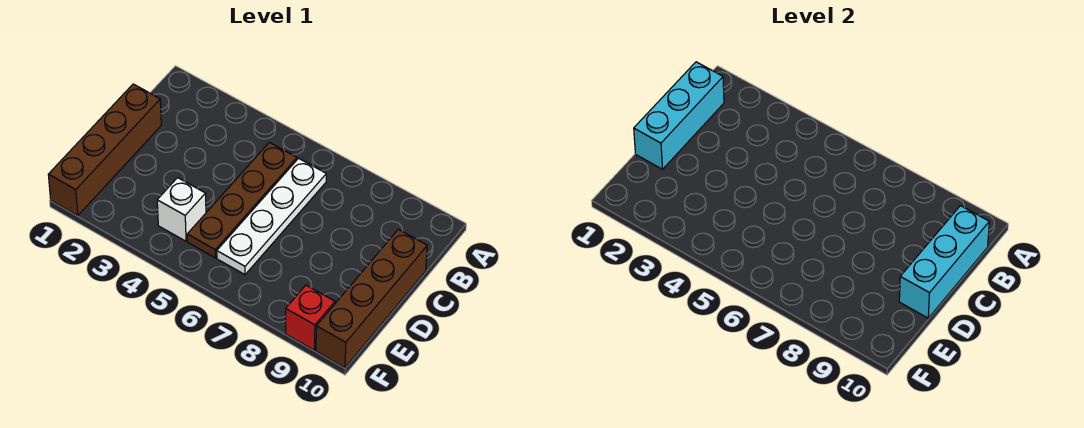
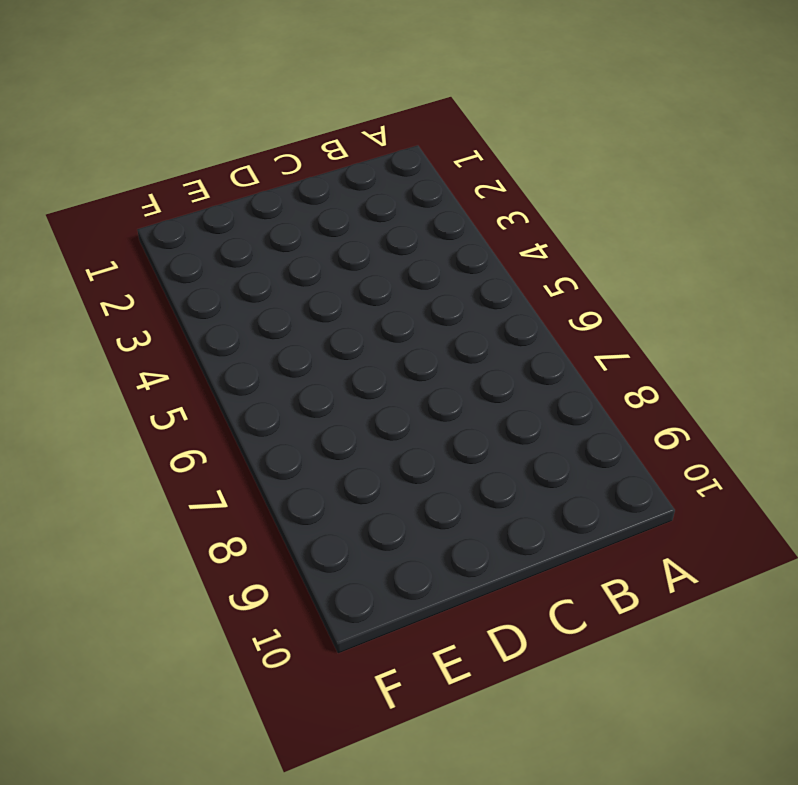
none -> brown 1x4 plate [187,142,297,258]
none -> white 1x4 plate [217,158,326,275]

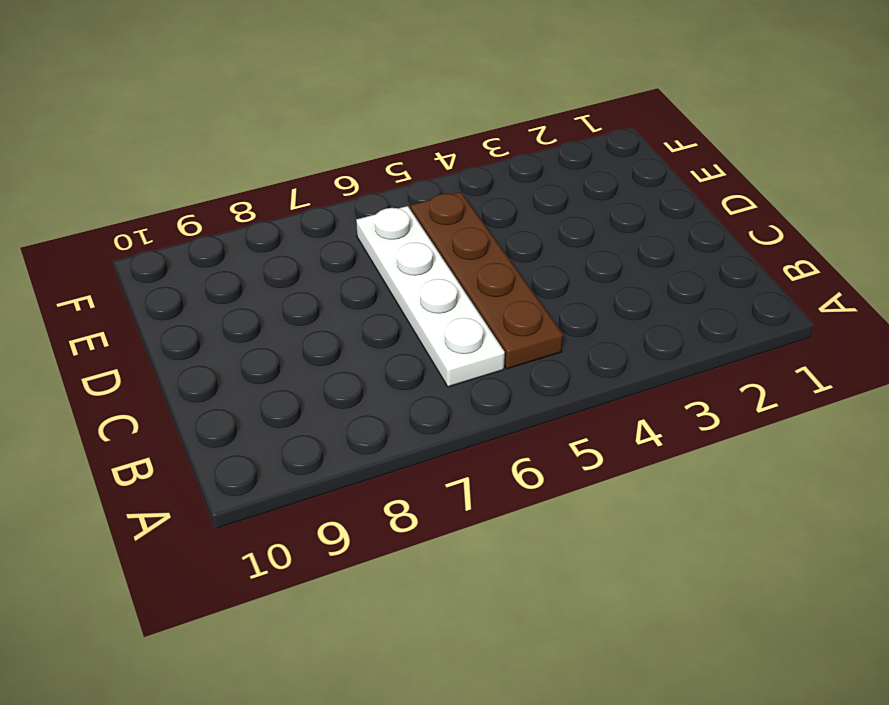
none -> brown 1x4 brick [48,84,161,216]
none -> brown 1x4 brick [316,229,427,368]

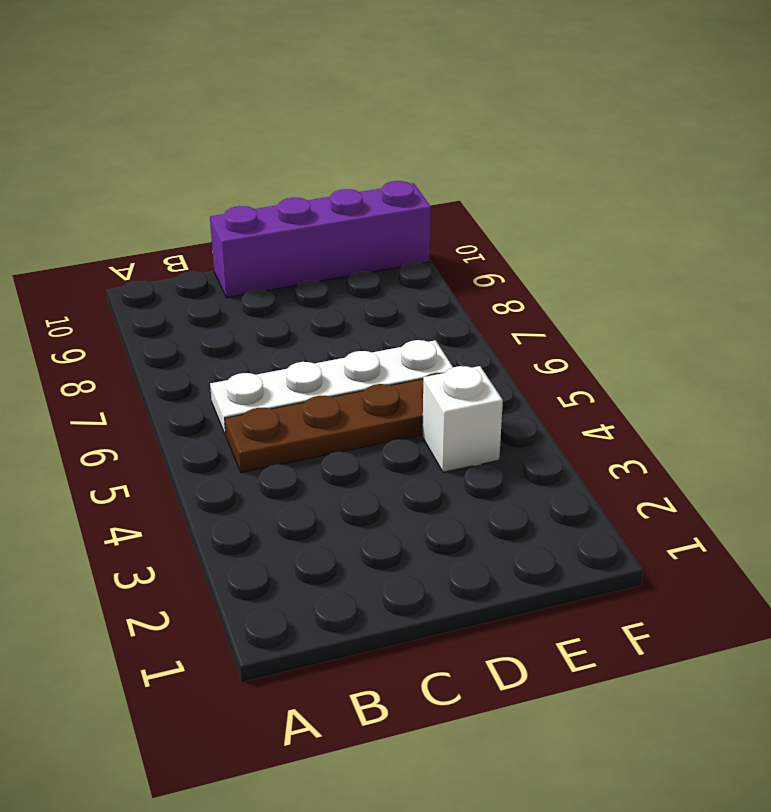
purple 1x4 brick [210,181,431,298] -> brown 1x4 brick [316,229,427,368]
none -> brown 1x4 brick [48,84,161,216]
none -> red 1x1 brick [286,285,335,350]

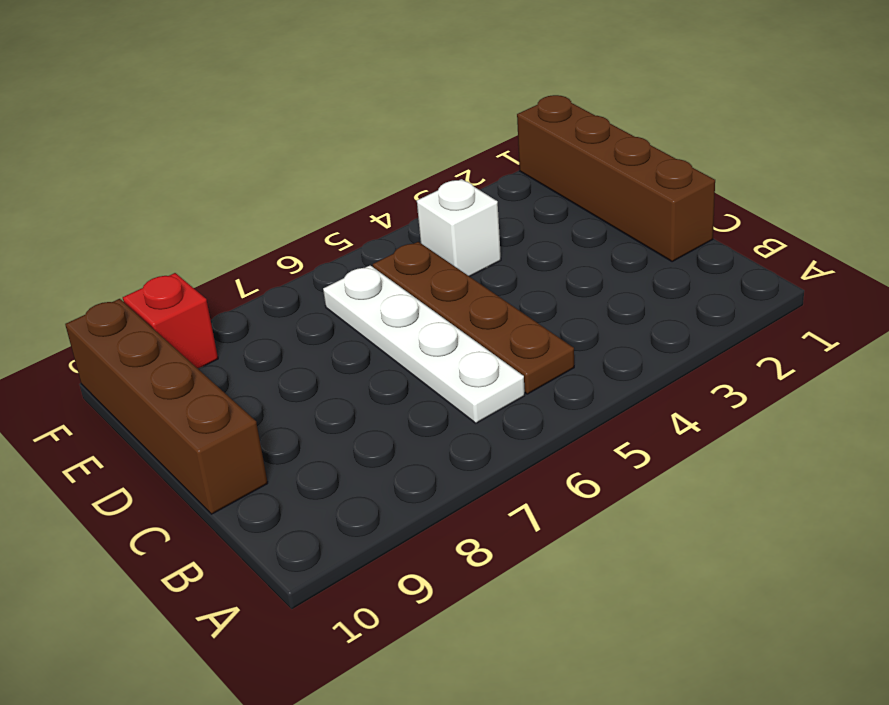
none -> cyan 1x3 brick [634,62,724,169]
none -> cyan 1x3 brick [899,206,989,318]

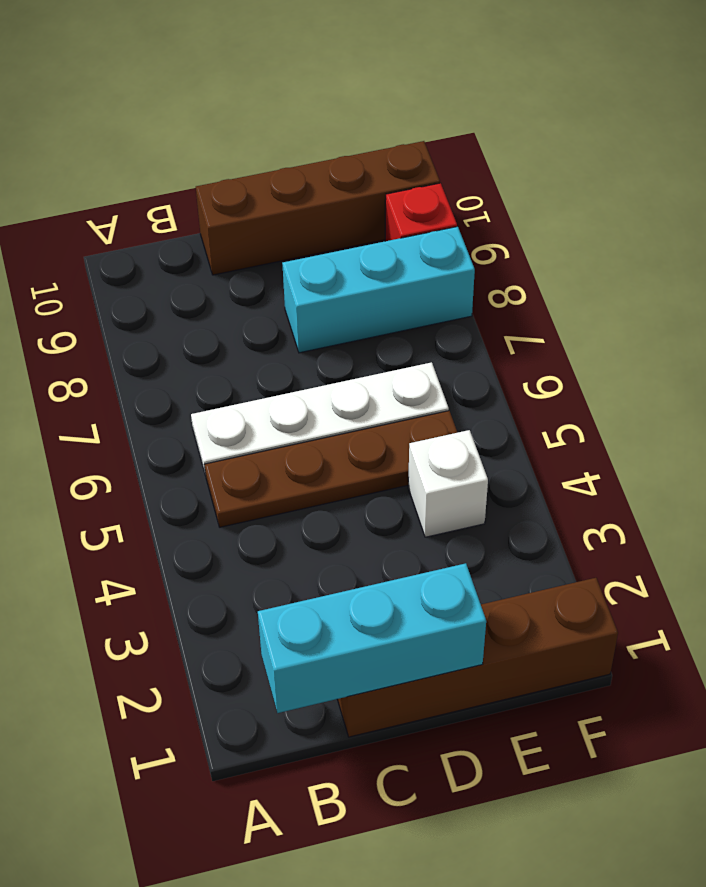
cyan 1x3 brick [282,227,475,353] -> cyan 1x3 brick moved to [899,206,989,318]

